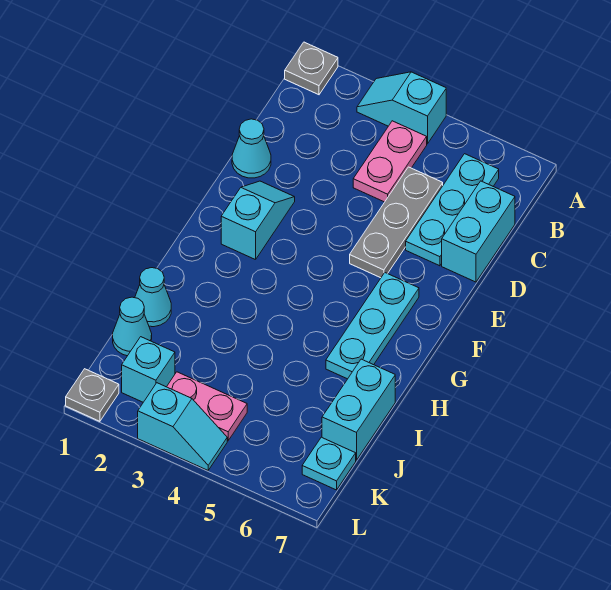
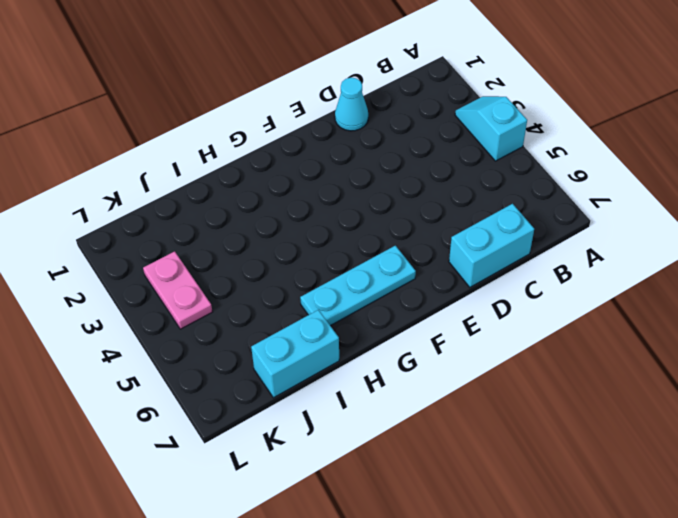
none -> grey 1x1 plate [285,42,338,95]
none -> pink 1x2 plate [353,121,427,202]
none -> cyan 1x3 plate [406,154,499,266]

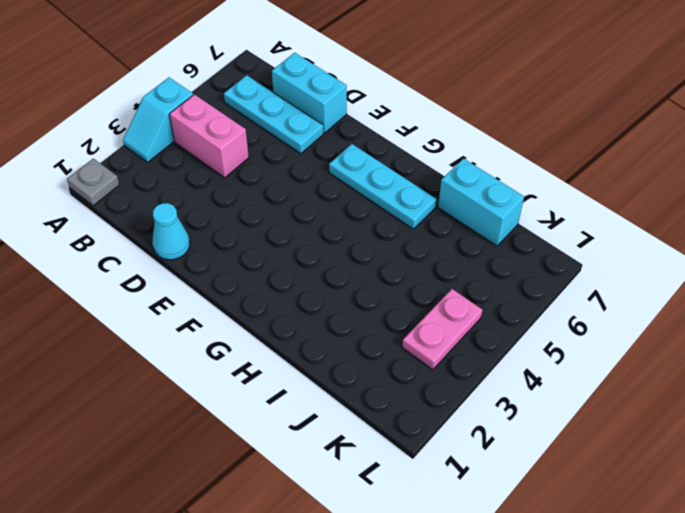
pink 1x2 brick [170,94,249,178] -> pink 1x2 plate [353,121,427,202]
none -> grey 1x3 plate [350,167,443,278]
none -> cyan 1x2 slope [221,181,295,260]
none -> cyan 1x1 cone [135,268,171,327]

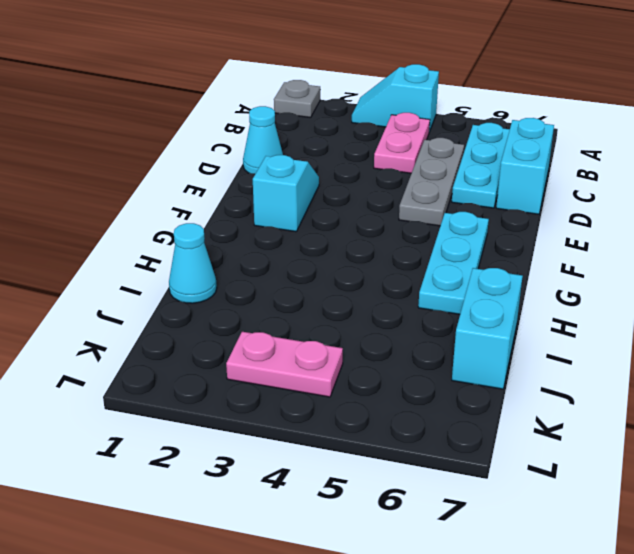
none -> cyan 1x1 cone [113,297,152,356]
none -> cyan 1x1 brick [122,337,175,402]
none -> cyan 1x1 plate [302,437,356,490]

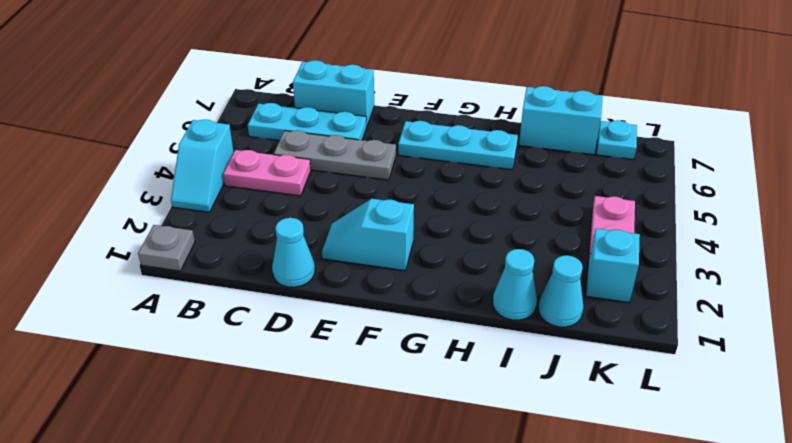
none -> grey 1x1 plate [66,369,119,421]
none -> cyan 1x2 slope [138,383,227,470]

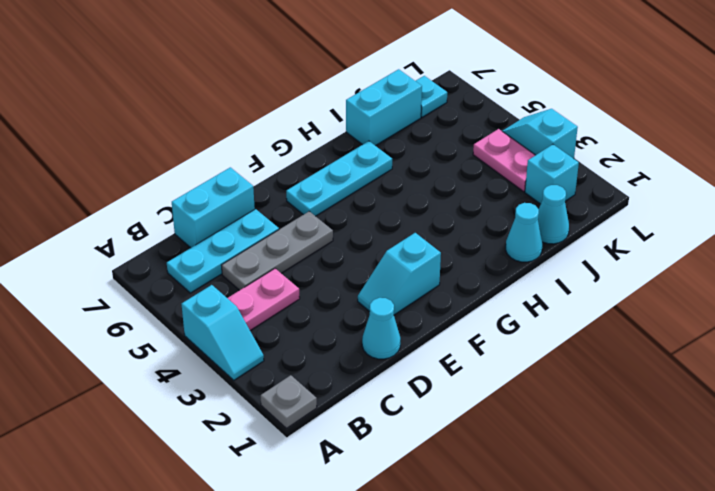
none -> grey 1x1 plate [66,369,119,421]

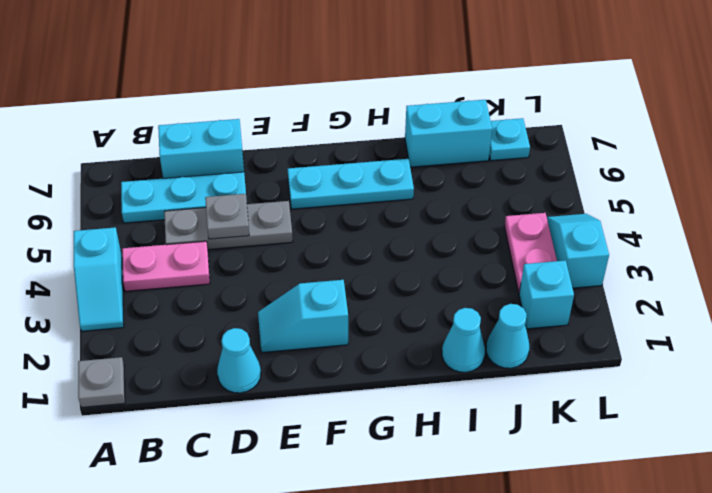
grey 1x1 plate [205,194,249,239] -> grey 1x1 plate moved to [66,369,119,421]

